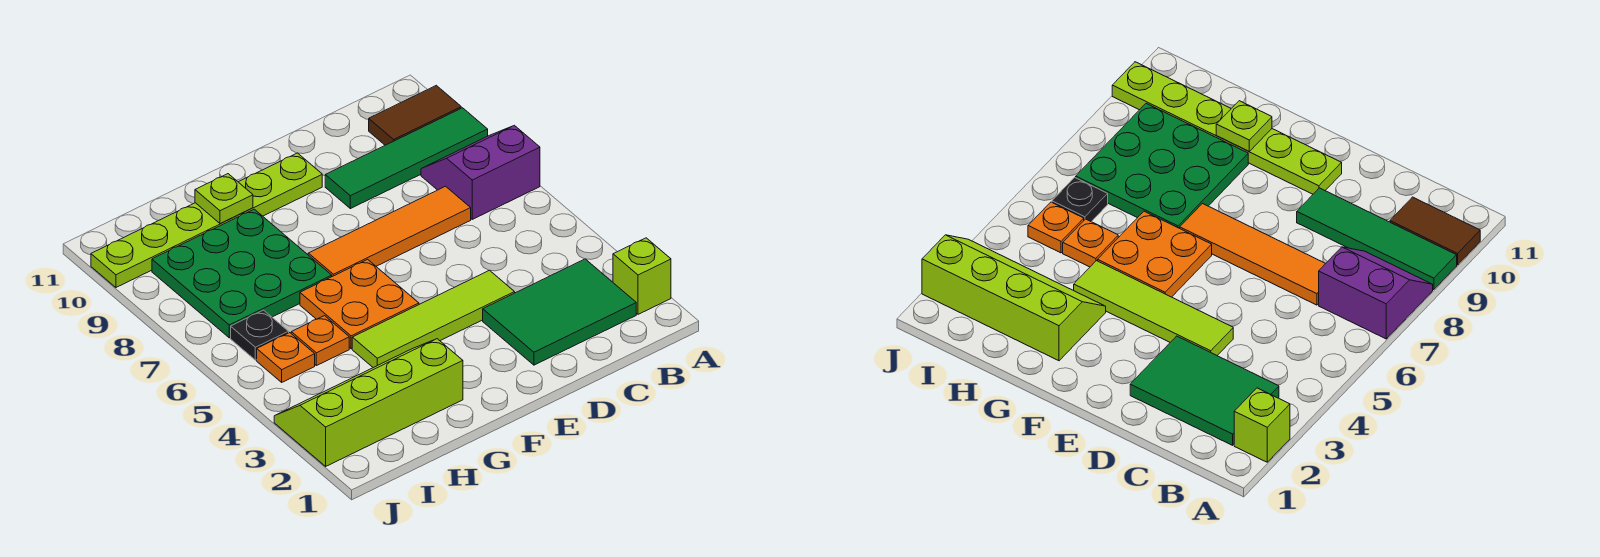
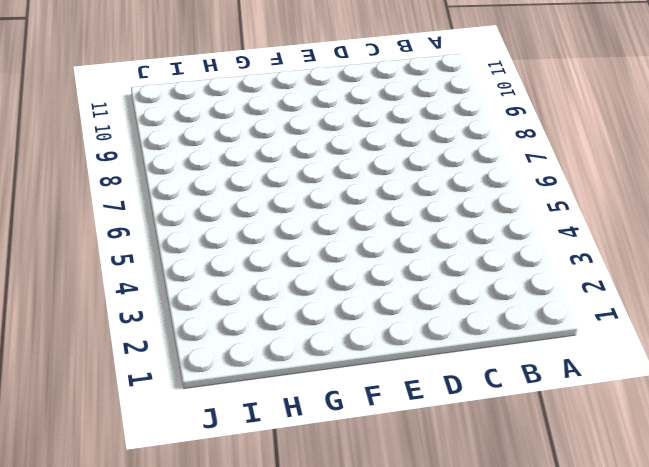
none -> lime 1x1 brick [613,238,671,314]
none -> purple 2x2 slope [421,125,540,219]
none -> green 1x4 tile [325,108,488,209]

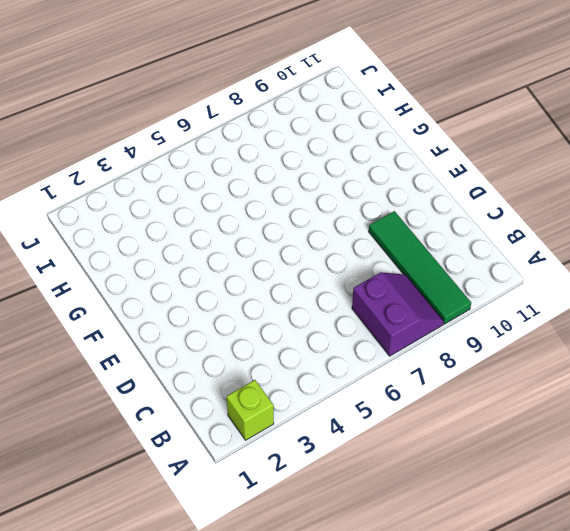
none -> brown 1x2 tile [369,85,461,145]
none -> green 2x3 tile [483,259,636,365]
none -> orange 1x4 tile [308,186,471,276]

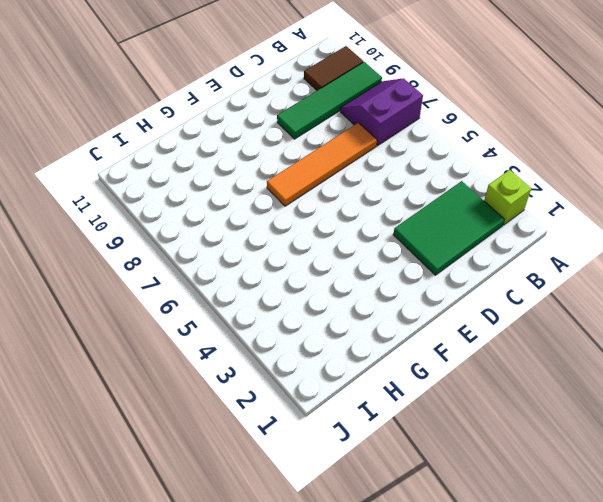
none -> lime 1x4 tile [352,270,515,368]
none -> lime 1x6 plate [91,153,322,287]
none -> orange 2x2 plate [300,259,419,349]

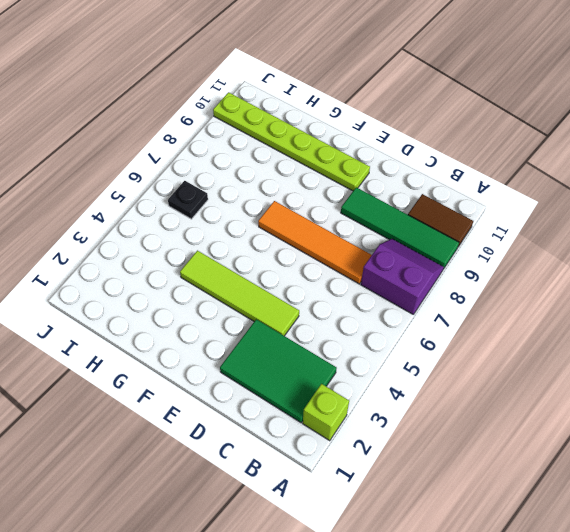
none -> orange 2x2 plate [300,259,419,349]
none -> lime 2x4 slope [274,339,463,466]
none -> green 3x3 plate [152,209,332,338]

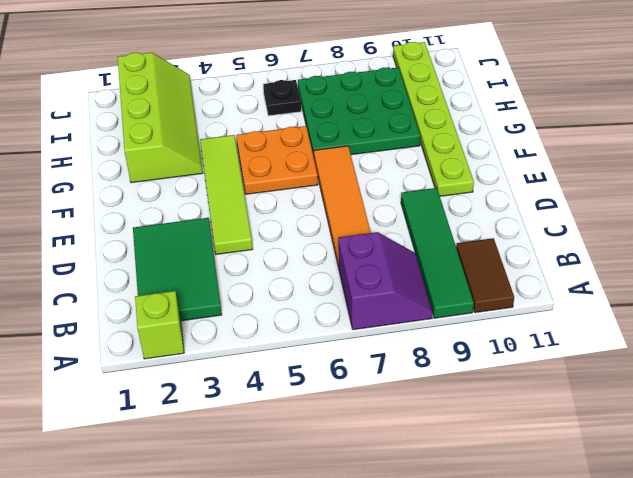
none -> orange 1x1 plate [291,316,349,366]
none -> orange 1x1 plate [257,333,315,382]
none -> lime 1x1 plate [195,174,253,224]

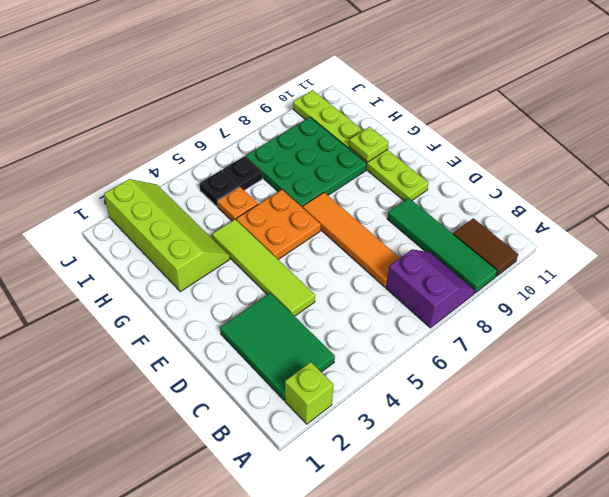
black 1x1 plate [199,170,239,207] -> orange 1x1 plate [257,333,315,382]

